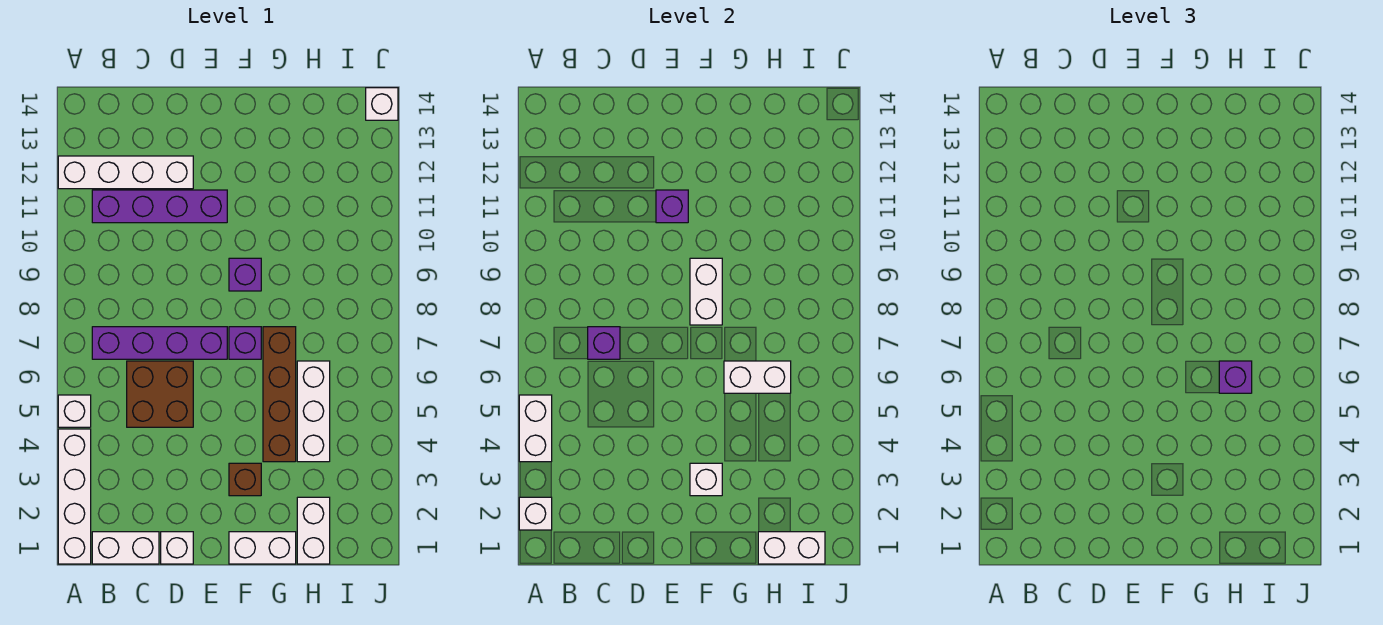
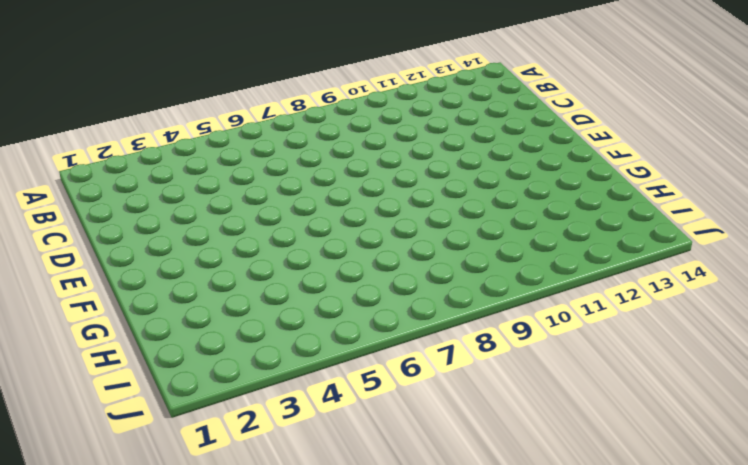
none -> white 1x4 brick [58,429,91,564]
none -> white 1x1 brick [58,395,91,427]
none -> white 1x4 brick [58,156,193,189]

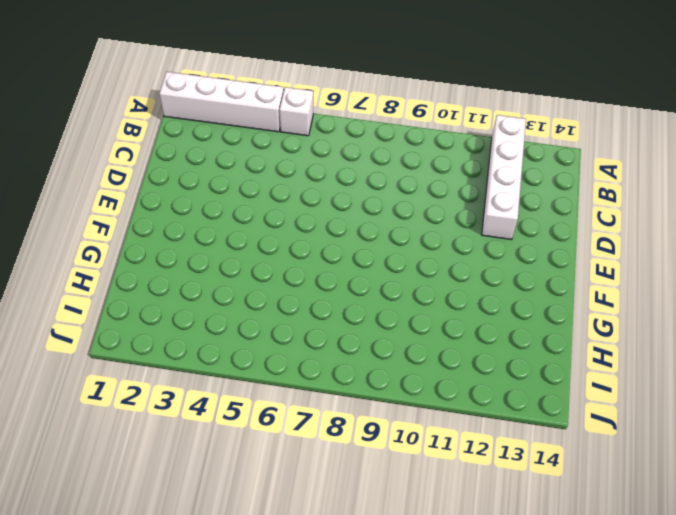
none -> white 1x2 brick [92,532,159,564]
none -> purple 1x4 brick [92,327,227,359]
none -> purple 1x4 brick [92,190,227,223]

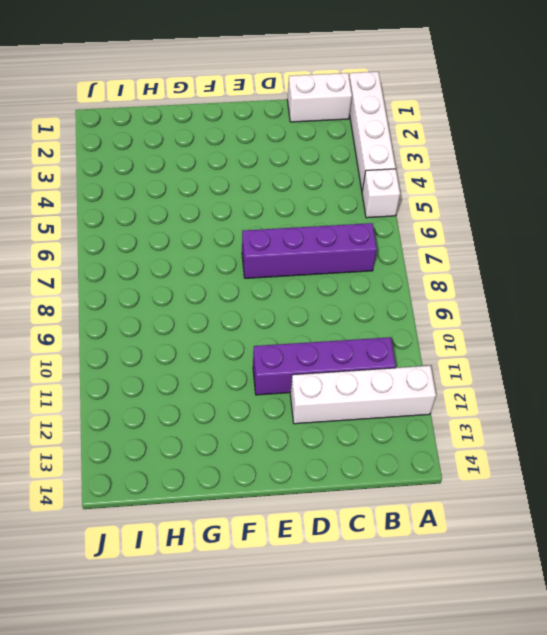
none -> brown 2x2 brick [127,361,193,427]
none -> white 1x1 brick [161,532,193,564]
none -> white 1x2 brick [229,532,296,564]

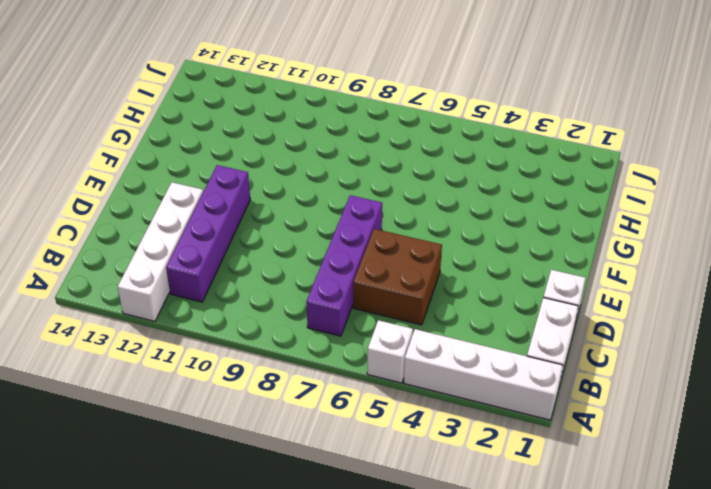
none -> white 1x2 brick [229,532,296,564]
none -> brown 1x1 brick [229,463,261,496]
none -> purple 1x1 brick [229,327,261,359]

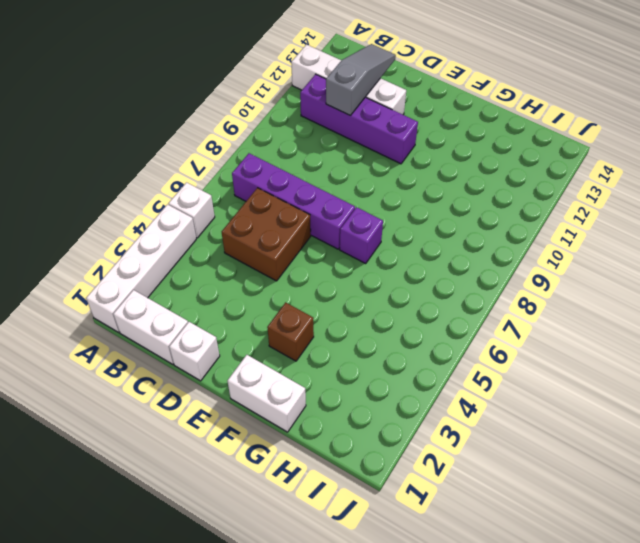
grey 1x3 slope [326,44,396,115] -> none
none -> purple 1x1 brick [229,258,261,291]
none -> brown 1x4 brick [263,327,296,462]
none -> white 1x2 brick [297,497,330,564]

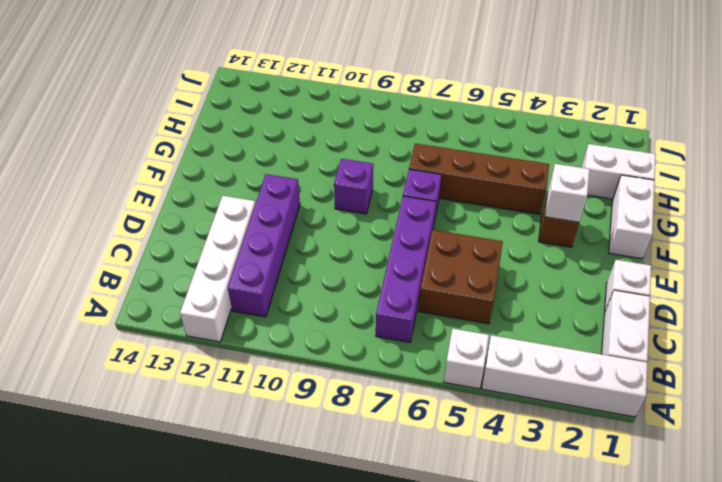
none -> white 1x3 brick [297,361,330,462]
none -> white 1x1 brick [366,88,398,120]
none -> white 1x1 brick [519,497,552,530]

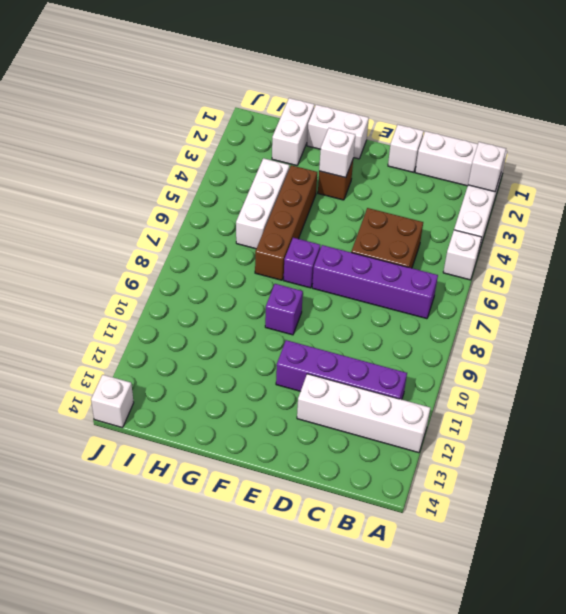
none -> white 1x2 brick [519,395,552,462]
none -> purple 1x1 brick [588,327,620,359]
none -> purple 1x1 brick [656,190,688,223]

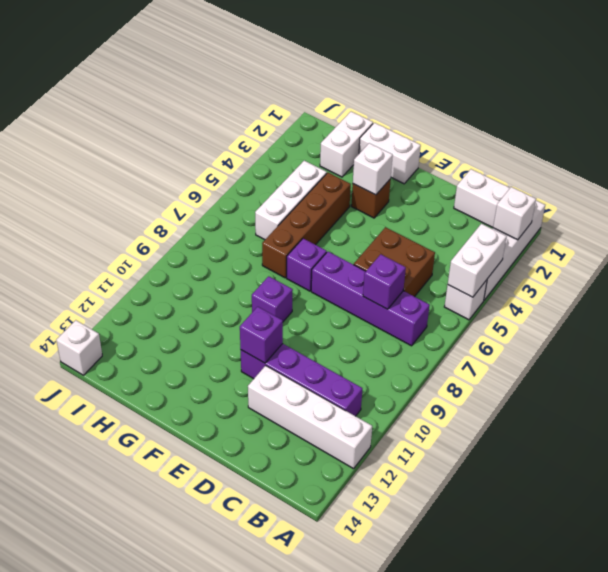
none -> white 1x1 brick [161,532,193,564]
none -> white 1x2 brick [690,258,722,325]
none -> white 1x2 brick [724,361,791,393]

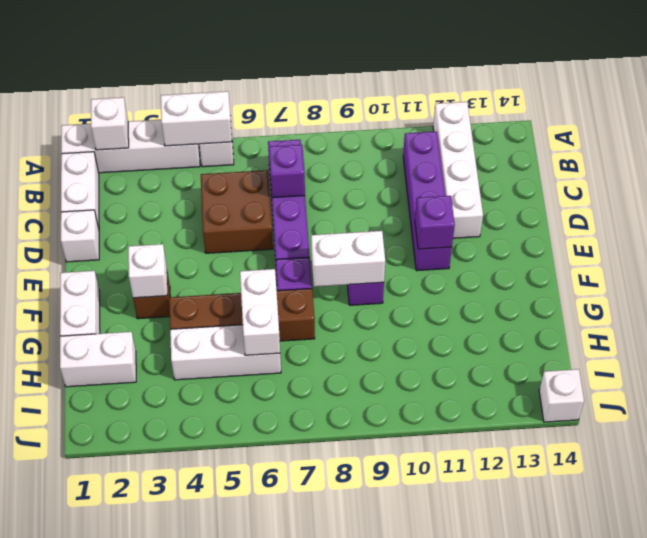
none -> white 1x2 brick [758,532,825,564]
none -> purple 1x1 brick [1219,361,1252,393]

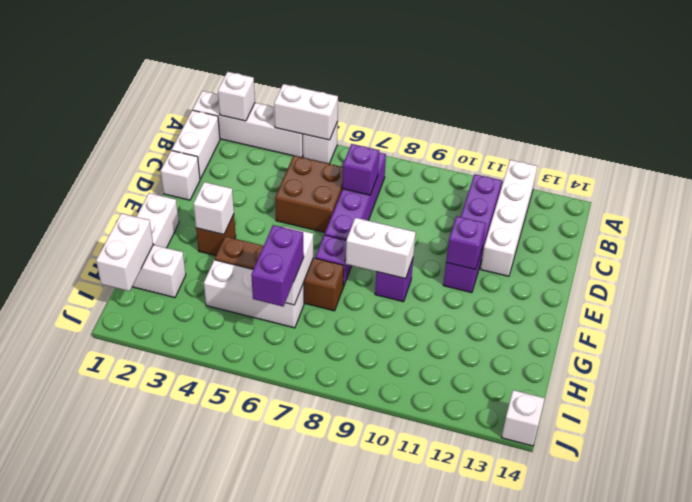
purple 1x2 brick [251,225,304,306] -> purple 1x1 brick [1219,361,1252,393]

